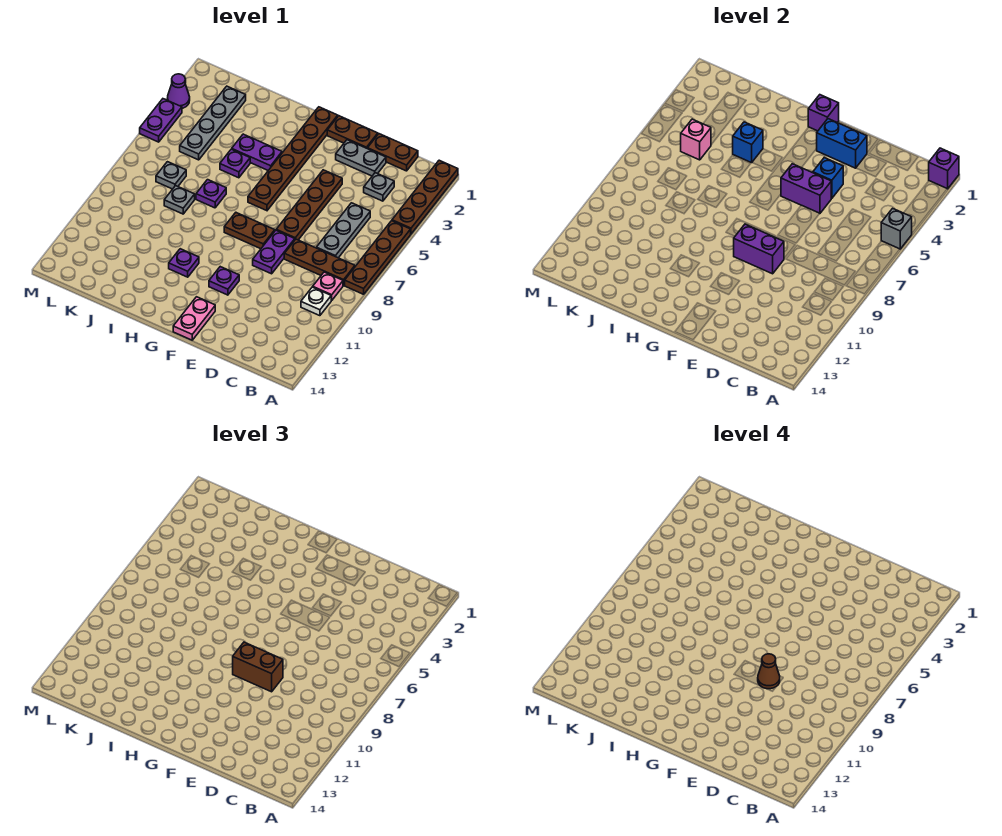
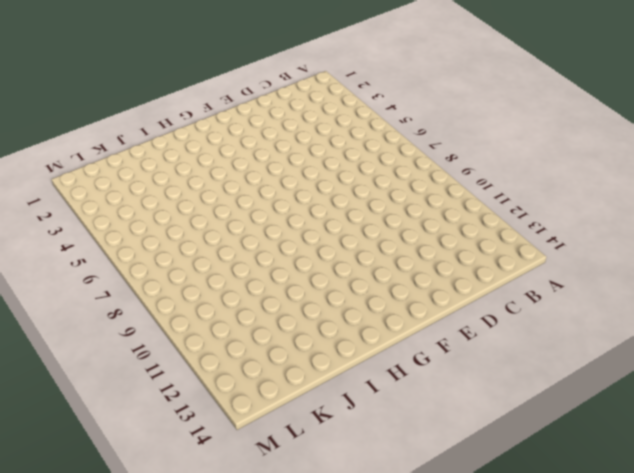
none -> brown 1x4 plate [392,160,458,234]
none -> brown 1x4 plate [345,221,411,294]
none -> brown 1x3 plate [284,239,355,285]
none -> pink 1x1 plate [313,272,343,300]

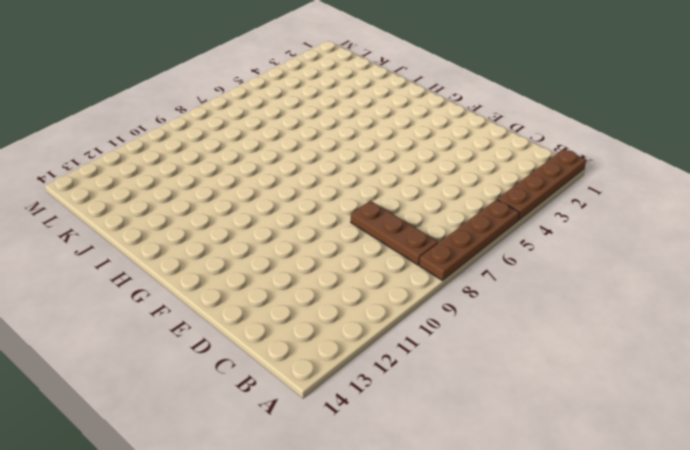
none -> pink 1x1 plate [313,272,343,300]
none -> white 1x1 plate [301,287,332,316]
none -> brown 1x2 plate [367,134,418,171]
none -> grey 1x1 plate [364,173,394,201]

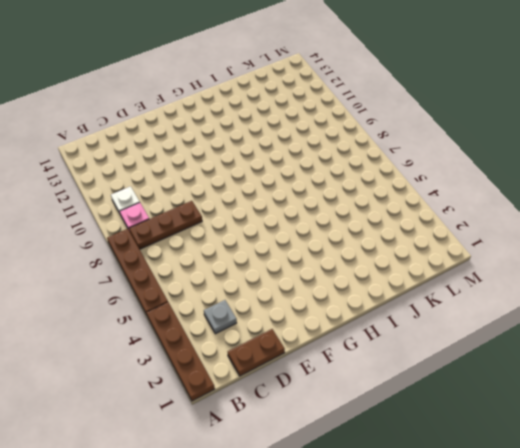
none -> grey 1x3 plate [316,203,370,258]
none -> grey 1x2 plate [336,140,386,176]
none -> brown 1x2 plate [327,116,378,148]
none -> brown 1x4 plate [276,170,342,240]

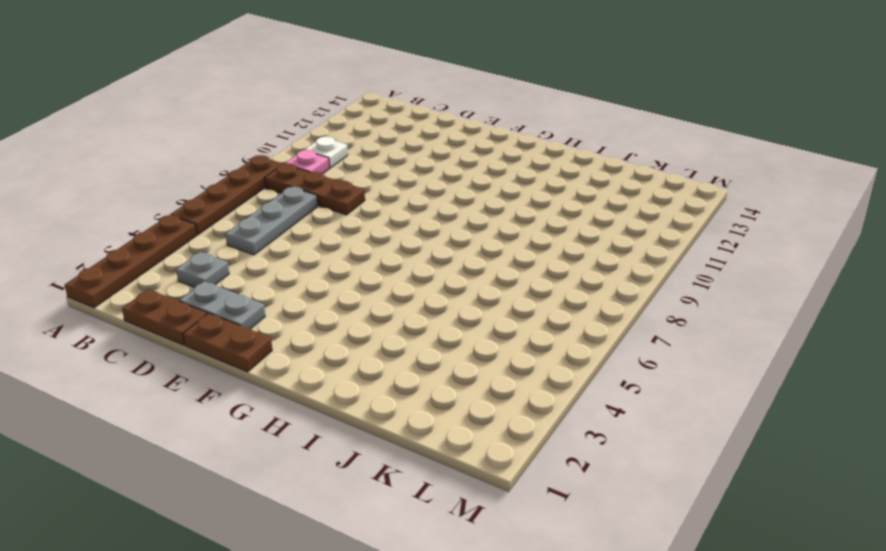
none -> brown 1x4 plate [276,170,342,240]
none -> purple 1x2 plate [253,230,295,274]
none -> brown 1x2 plate [224,213,275,249]
none -> purple 1x1 plate [209,267,239,295]

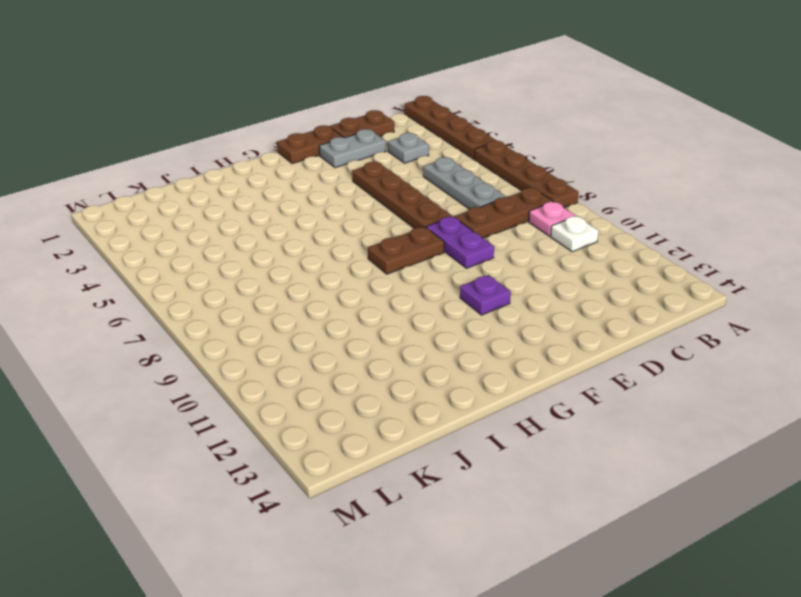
none -> pink 1x2 plate [173,297,215,340]
none -> brown 1x6 plate [248,107,338,211]
none -> purple 1x2 plate [232,134,282,170]
none -> purple 1x1 plate [169,249,199,277]

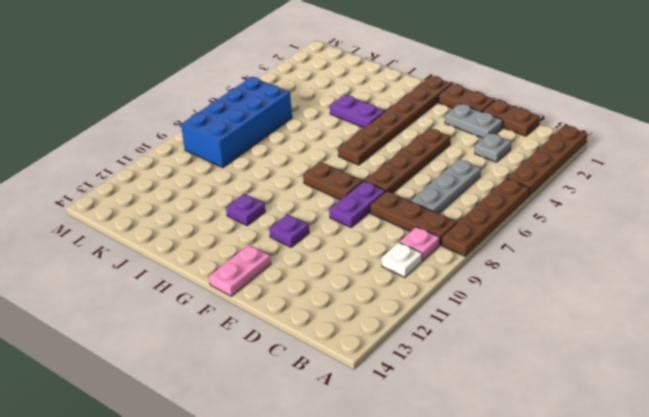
blue 2x4 brick [181,77,292,168] -> grey 1x1 plate [156,162,186,189]
none -> purple 1x1 plate [220,149,250,178]
none -> purple 1x1 plate [196,180,226,208]
none -> grey 1x1 plate [164,186,195,214]
none -> grey 1x4 plate [180,86,246,160]

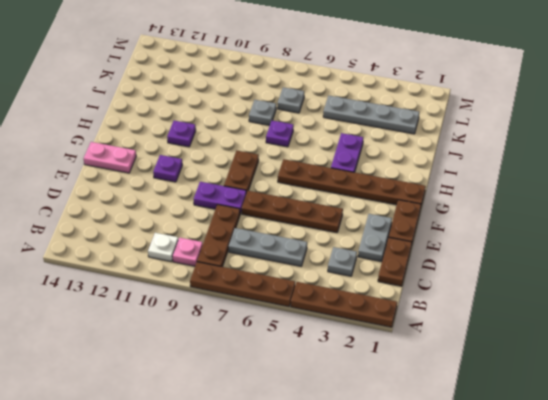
none -> purple 1x1 plate [220,149,250,178]
none -> purple 1x1 cone [168,74,190,108]
none -> purple 1x2 plate [140,99,182,142]
none -> purple 1x1 brick [929,148,959,189]

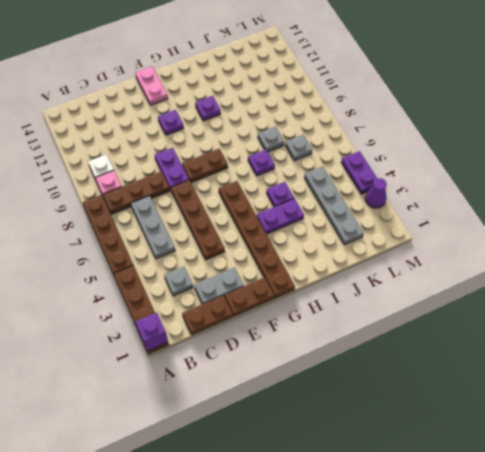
none -> grey 1x1 brick [881,208,912,249]
none -> blue 1x2 brick [817,119,867,168]
none -> blue 1x1 brick [813,158,843,199]
none -> purple 1x2 brick [781,164,831,213]

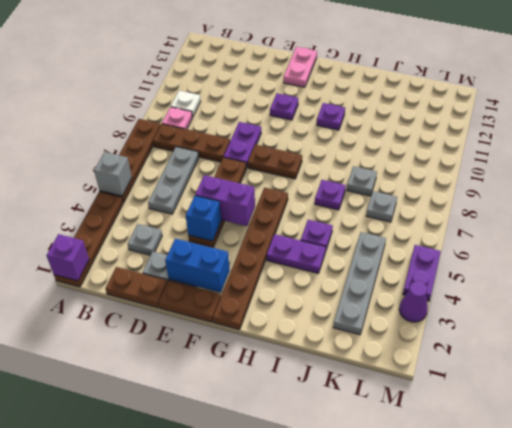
none -> purple 1x2 brick [734,224,784,274]
none -> purple 1x1 brick [808,95,839,131]
none -> blue 1x1 brick [733,122,763,163]
none -> pink 1x1 brick [681,119,711,160]

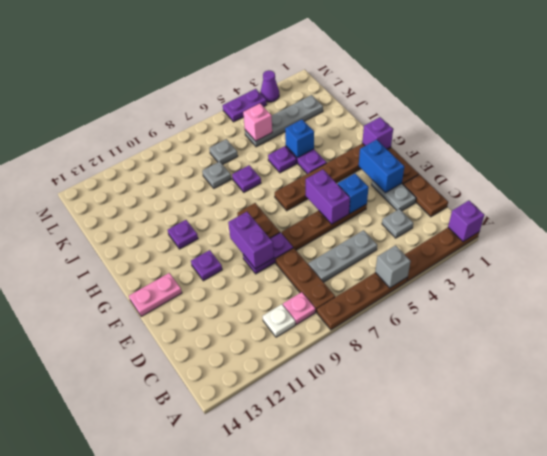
none -> brown 1x2 brick [233,642,283,692]
none -> brown 1x1 cone [758,654,780,689]

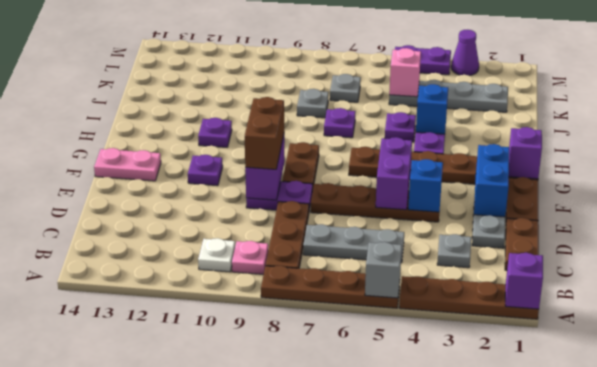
none -> brown 1x1 cone [758,654,780,689]

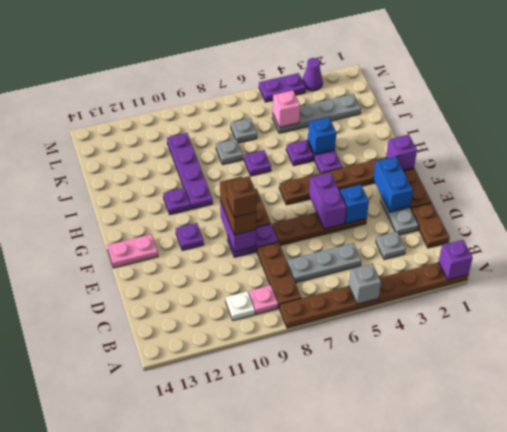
brown 1x1 brick [227,176,257,217] -> brown 1x1 cone [758,654,780,689]
purple 1x4 plate [167,133,213,209] -> none

